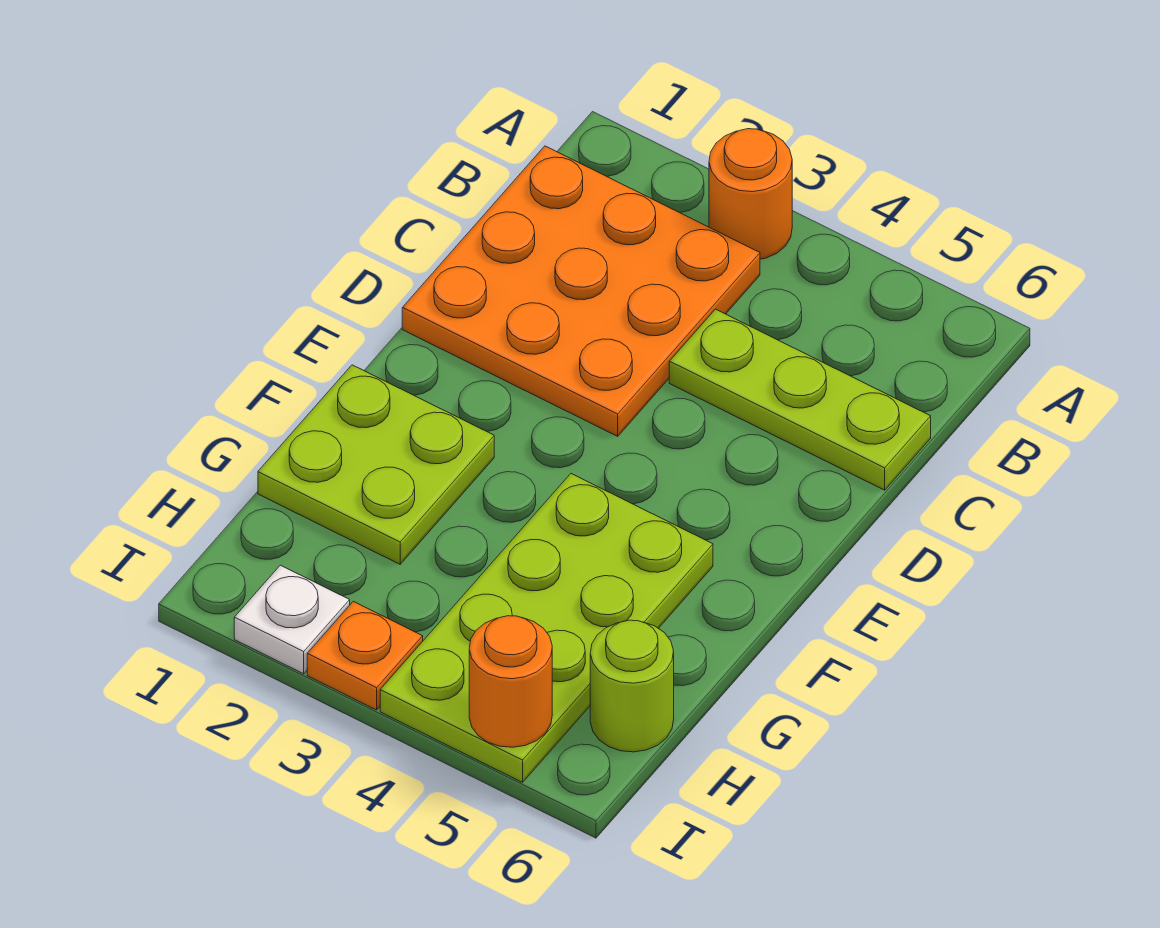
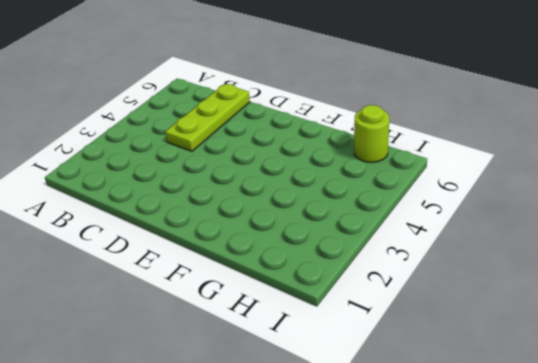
none -> orange 1x1 round brick [709,129,792,259]
none -> orange 3x3 plate [402,146,760,436]

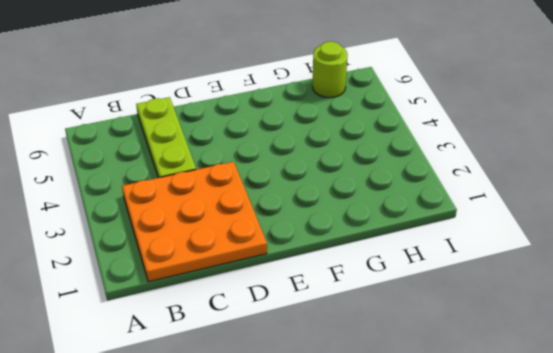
none -> orange 1x1 round brick [709,129,792,259]
none -> lime 2x2 plate [258,365,494,564]

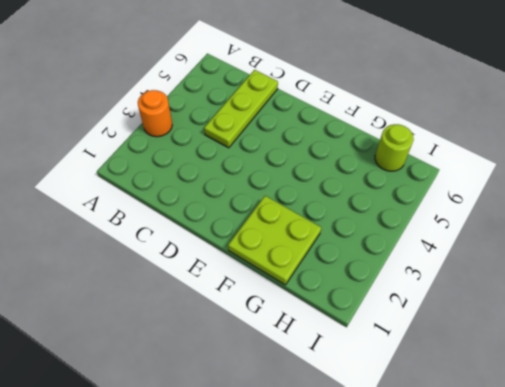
none -> orange 3x3 plate [402,146,760,436]
none -> lime 2x4 plate [380,474,713,782]

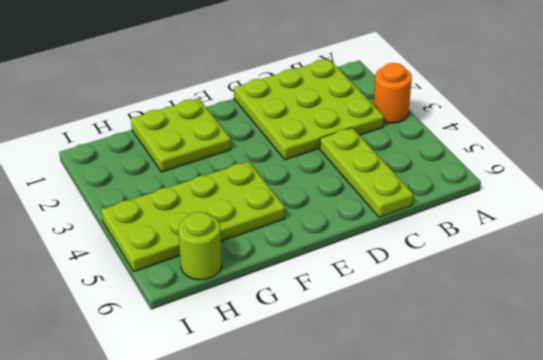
lime 3x3 plate [234,59,384,160] -> orange 3x3 plate [402,146,760,436]
none -> white 1x1 plate [234,565,350,674]
none -> orange 1x1 plate [307,601,423,710]

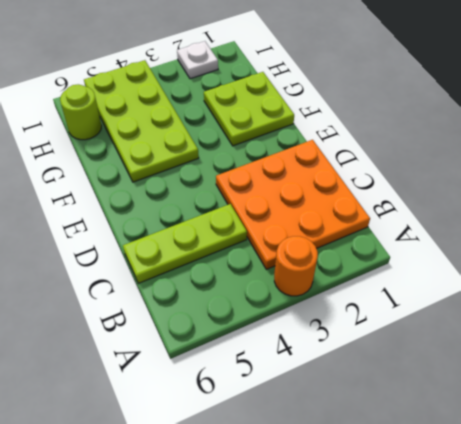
none -> orange 1x1 plate [307,601,423,710]
none -> orange 1x1 round brick [469,616,552,747]

